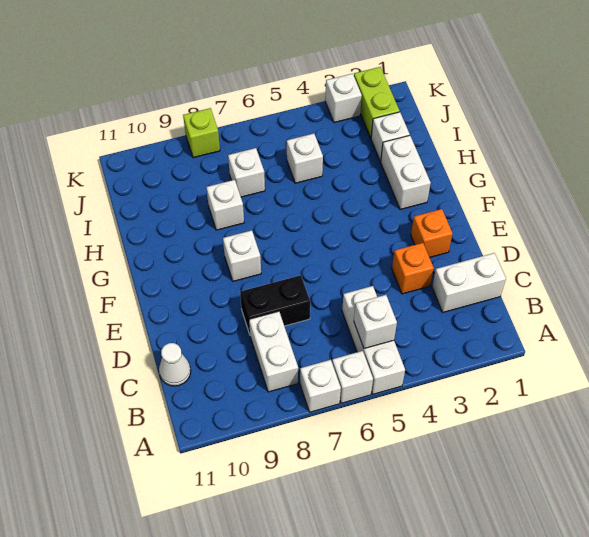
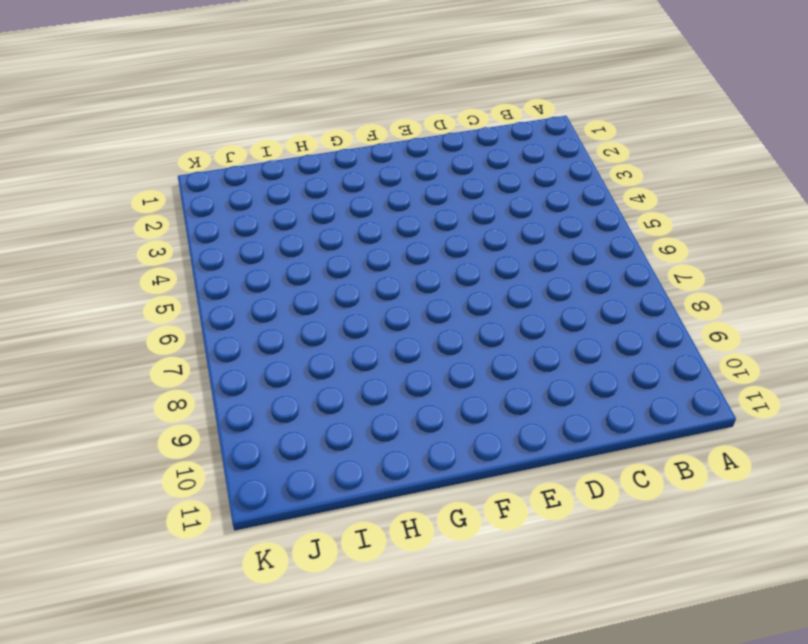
none -> white 1x3 brick [342,286,405,394]
none -> white 1x1 brick [332,351,373,403]
none -> white 1x1 brick [300,360,341,412]

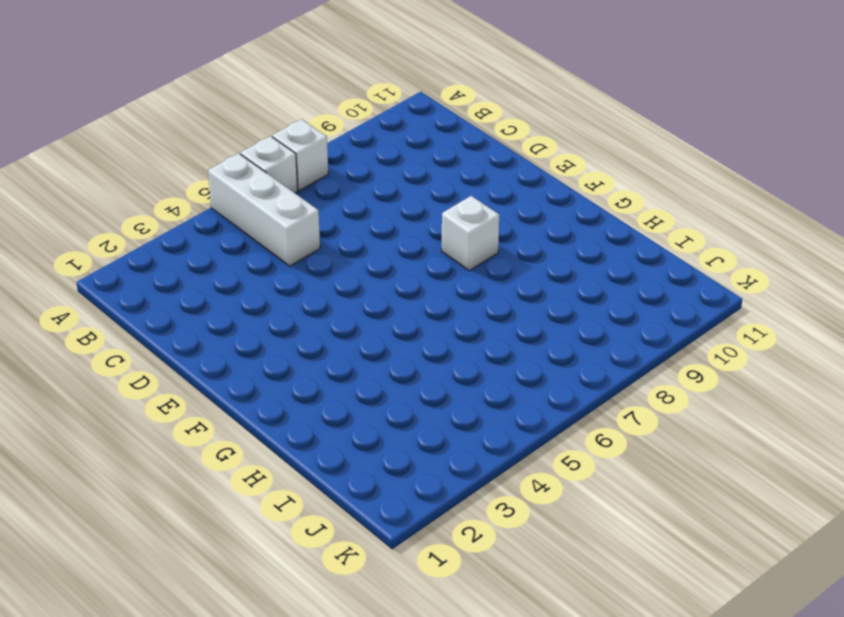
none -> white 1x2 brick [249,311,298,392]
none -> white 1x2 brick [432,253,506,312]
none -> white 1x1 cone [159,343,191,386]

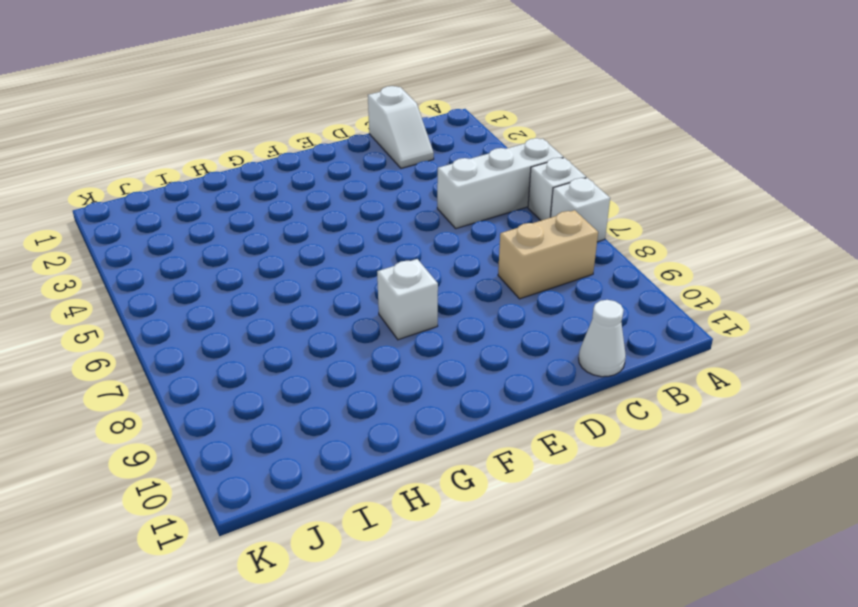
tan 1x2 brick [498,210,598,299] -> white 1x2 brick [249,311,298,392]
white 1x2 slope [368,86,434,168] -> white 1x2 brick [432,253,506,312]
none -> orange 1x1 brick [392,243,434,294]
none -> black 1x2 brick [240,275,310,334]
none -> orange 1x1 brick [411,209,453,257]

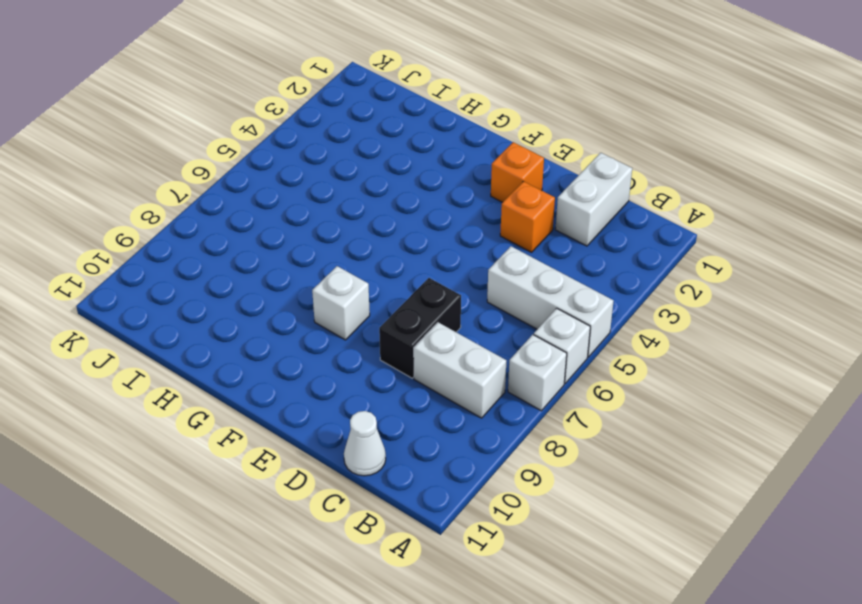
none -> white 1x2 brick [381,135,431,210]
none -> white 1x1 brick [206,180,244,230]
none -> white 1x1 brick [371,112,410,162]

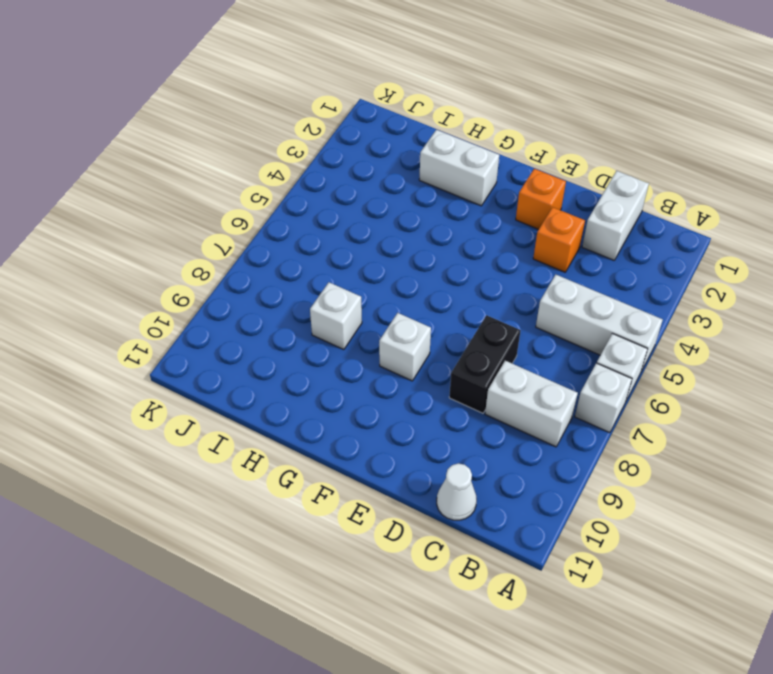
none -> white 1x1 brick [371,112,410,162]
none -> white 1x1 brick [287,134,323,183]
none -> white 1x1 brick [228,148,265,197]

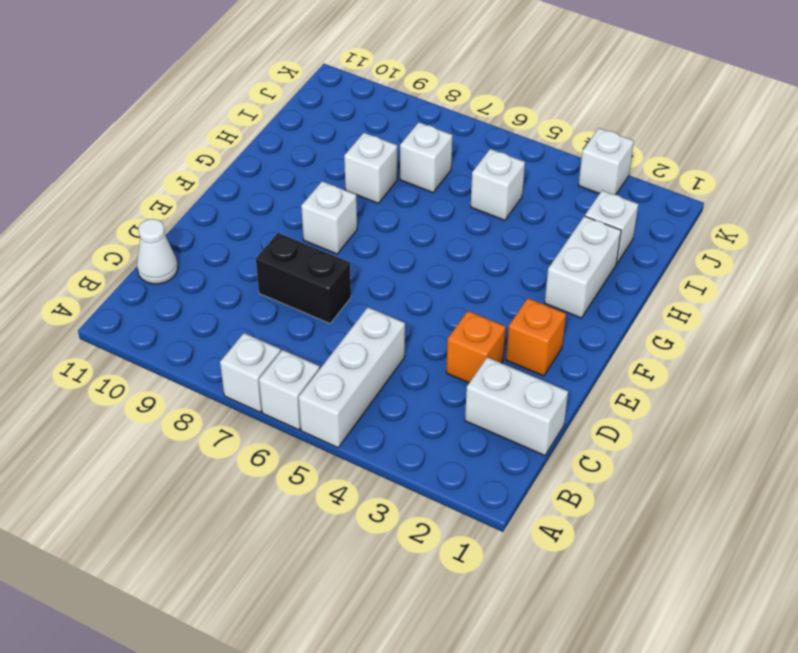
none -> white 1x2 brick [249,311,298,392]
none -> lime 1x2 brick [354,67,400,138]
none -> lime 1x1 brick [183,108,220,158]

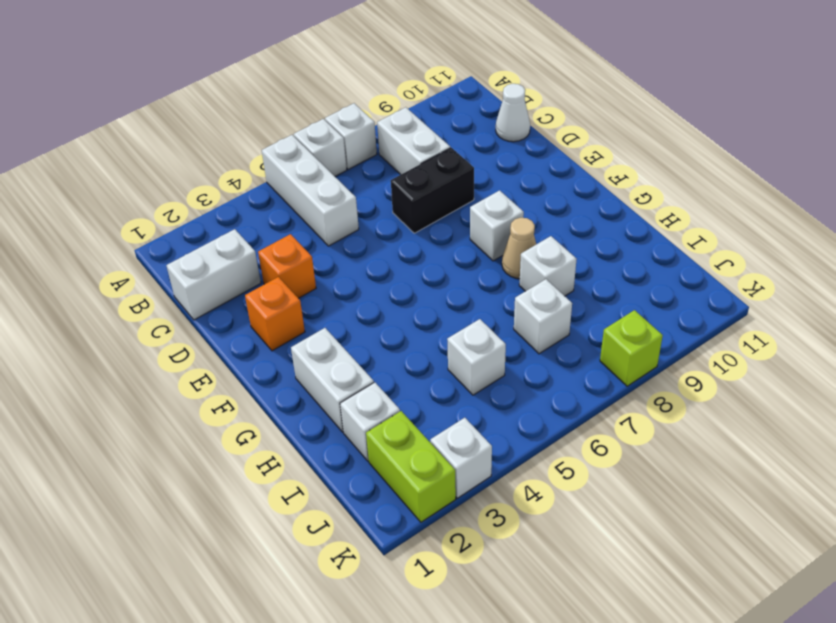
tan 1x1 cone [502,218,536,279] -> none
none -> white 1x1 brick [354,295,397,349]

